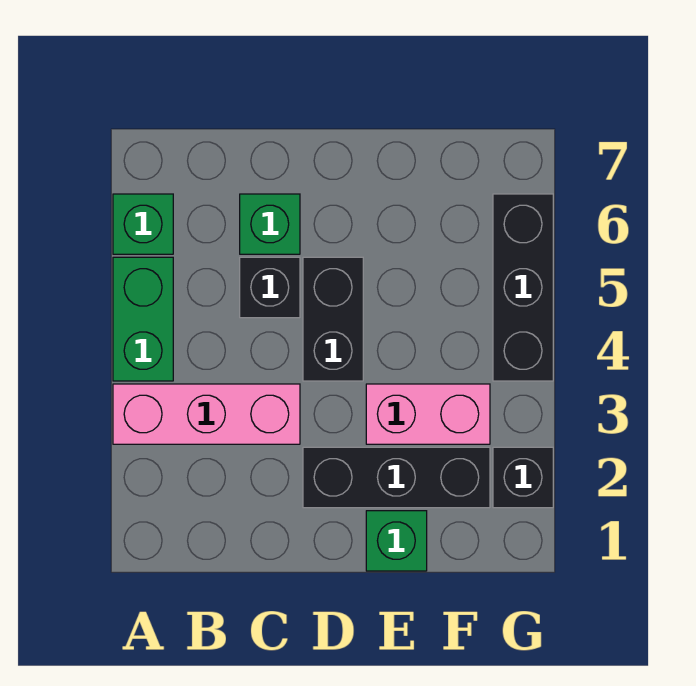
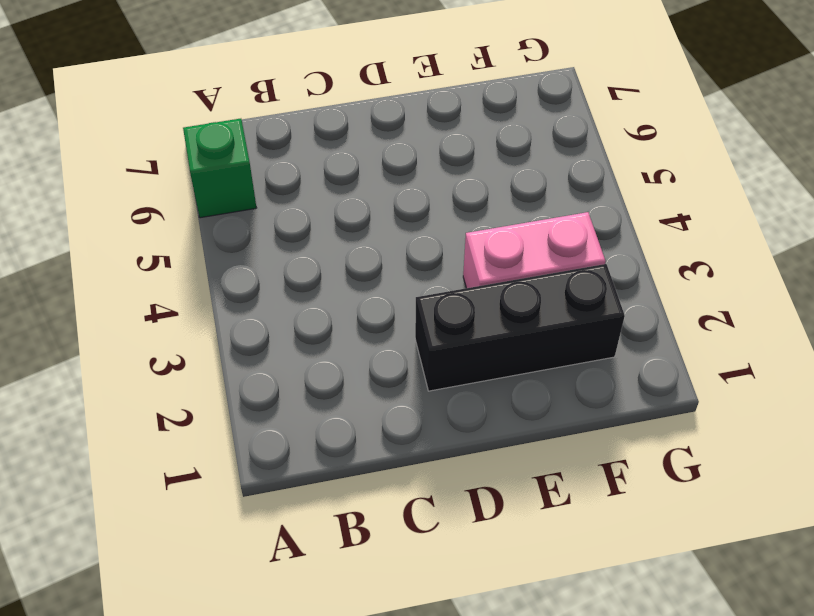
none -> pink 1x3 brick [113,384,300,444]
none -> green 1x2 brick [113,257,173,381]

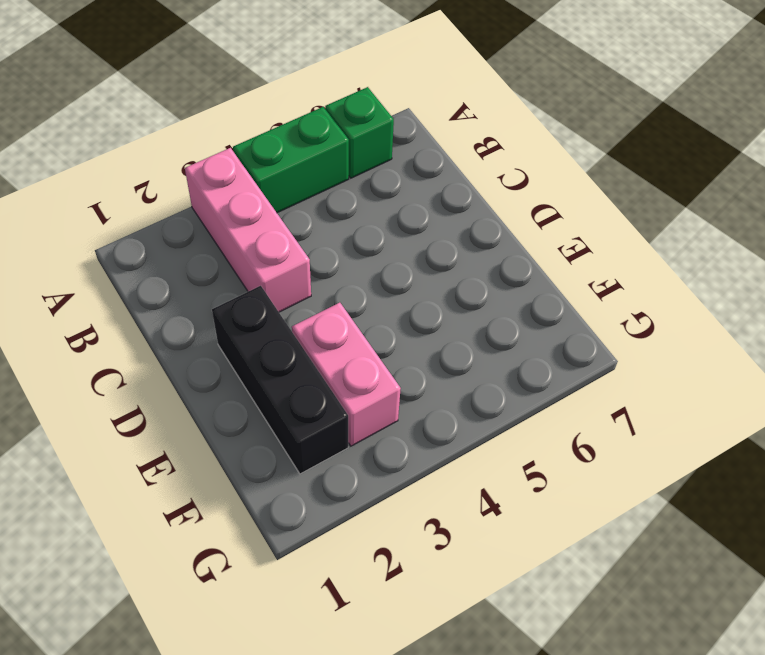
none -> black 1x1 brick [240,257,300,318]
none -> green 1x1 brick [240,194,300,254]

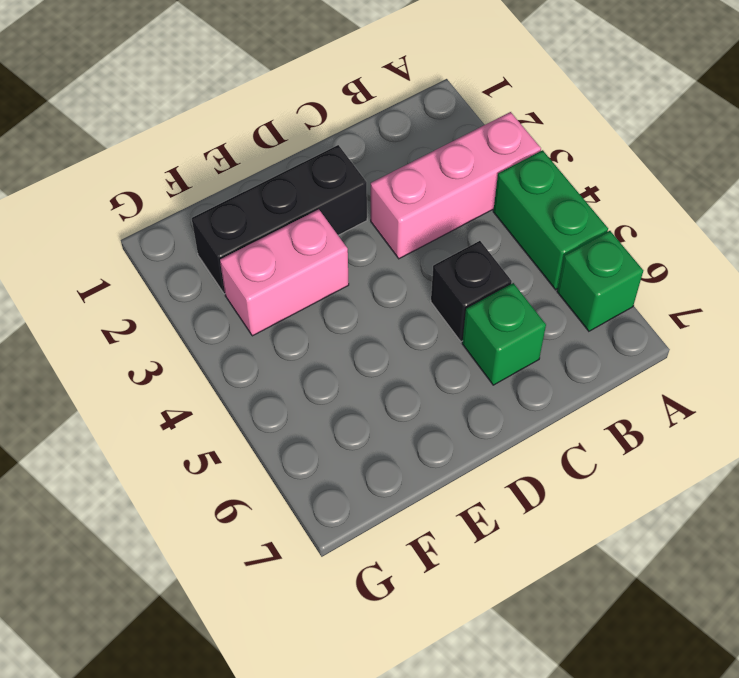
none -> black 1x2 brick [303,257,363,381]
none -> green 1x1 brick [366,511,427,571]

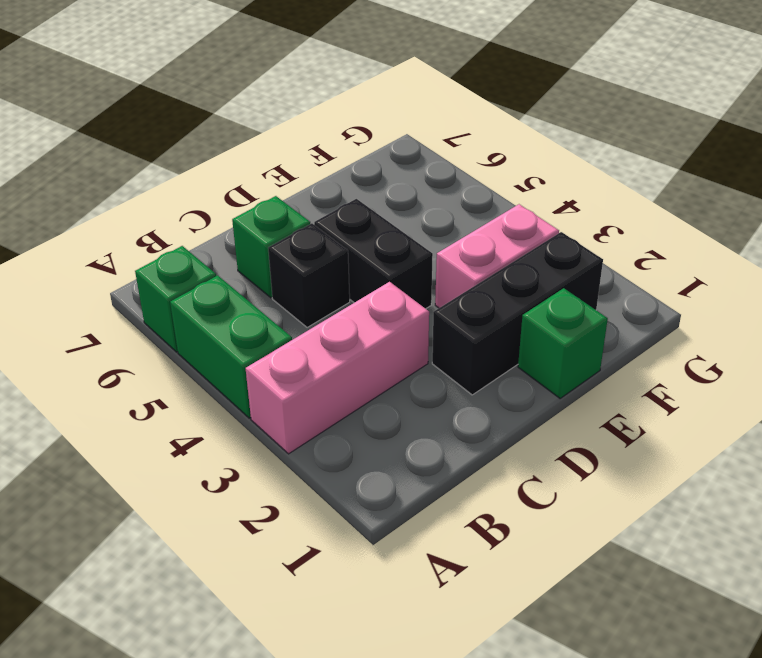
none -> black 1x1 brick [493,447,553,508]
none -> black 1x3 brick [493,194,553,381]

